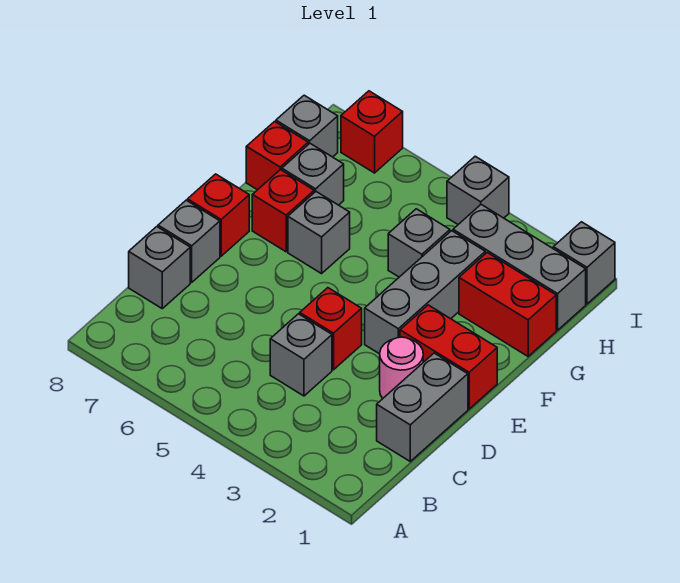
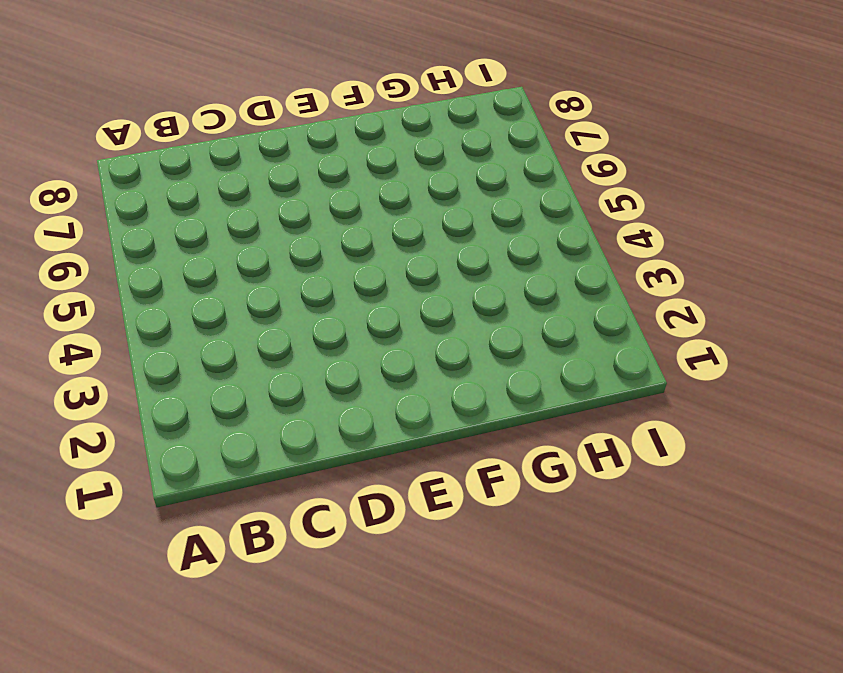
none -> grey 1x2 brick [377,353,468,461]
none -> grey 1x1 brick [270,314,332,396]
none -> grey 1x1 brick [129,227,190,308]

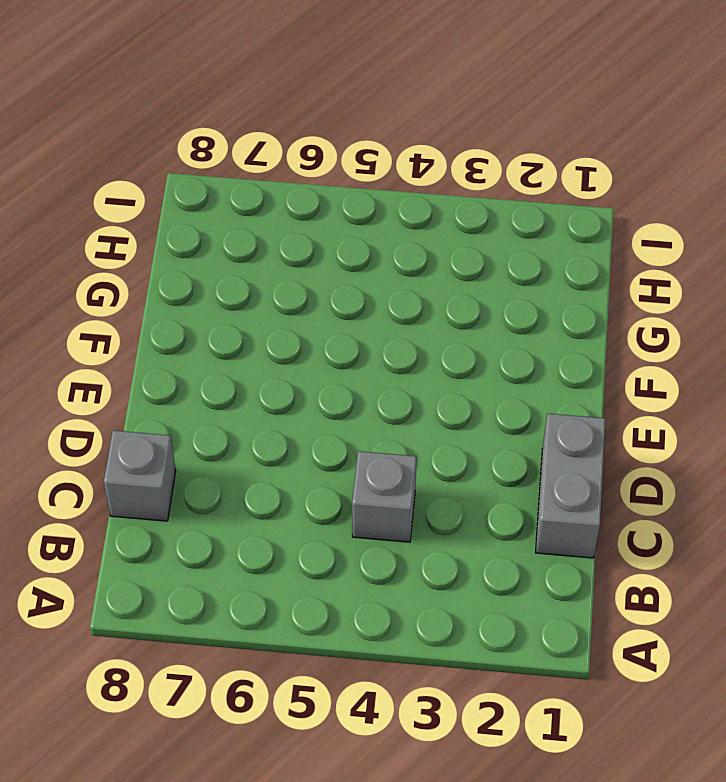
none -> pink 1x1 round brick [380,337,423,399]
none -> red 1x1 brick [300,288,362,370]
none -> grey 1x1 brick [158,200,220,282]

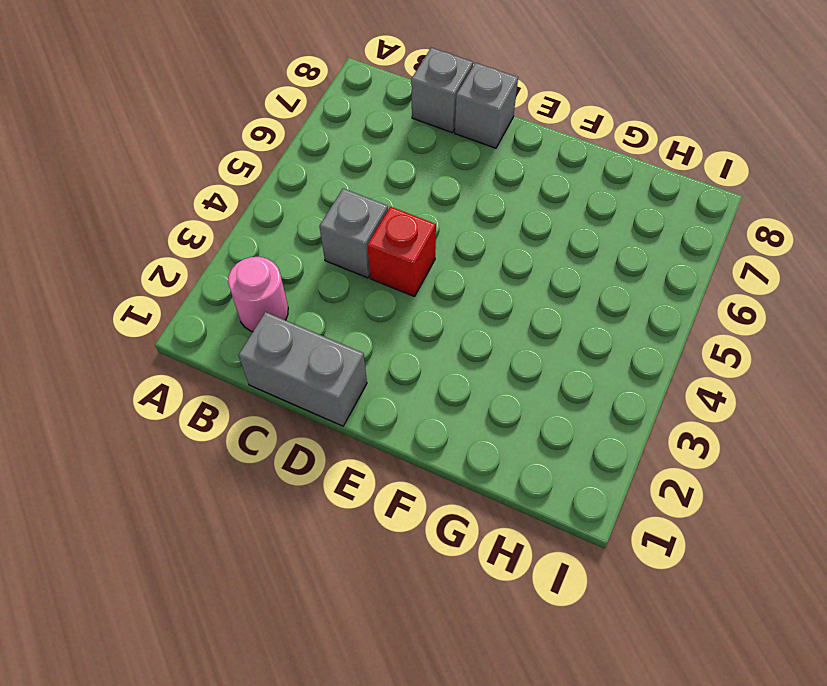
pink 1x1 round brick [228,257,288,332] -> pink 1x1 round brick moved to [380,337,423,399]
none -> red 1x2 brick [400,305,497,409]
none -> grey 1x3 brick [365,231,485,354]
none -> red 1x1 brick [188,174,249,256]

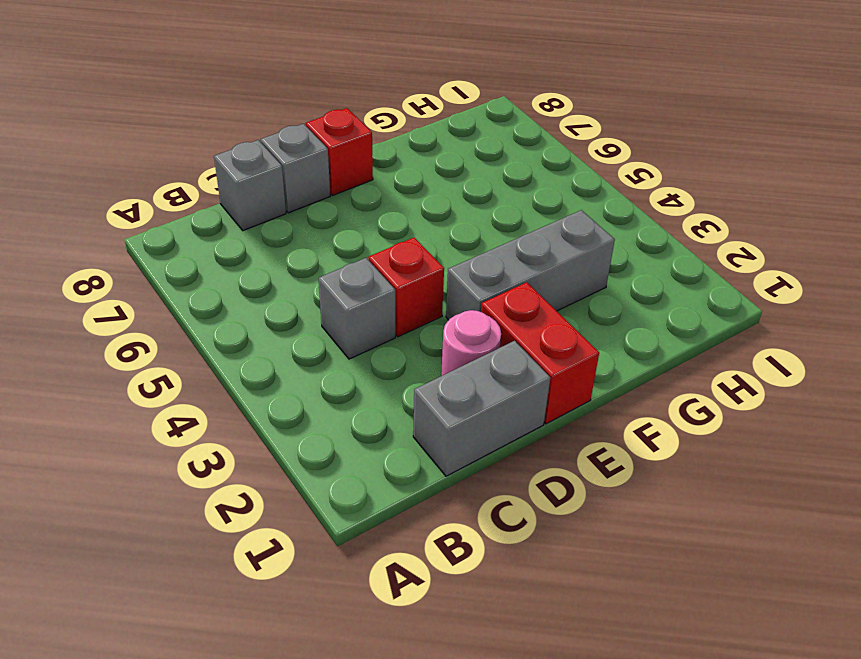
none -> grey 1x1 brick [288,192,350,274]
none -> red 1x1 brick [252,169,314,252]
none -> red 1x2 brick [459,253,556,356]

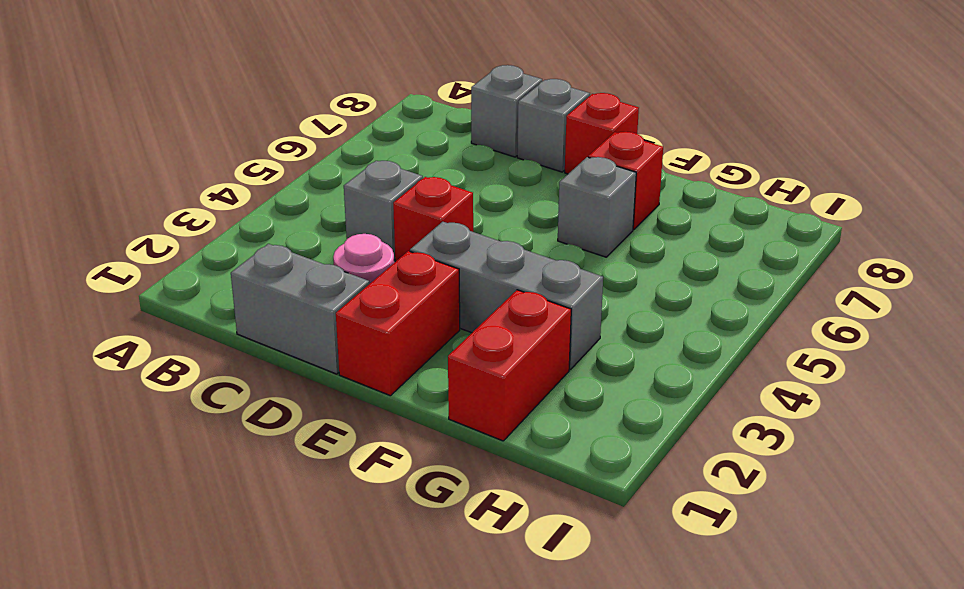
none -> grey 1x1 brick [388,209,450,277]
none -> grey 1x1 brick [282,144,344,205]
none -> red 1x1 brick [246,122,308,190]

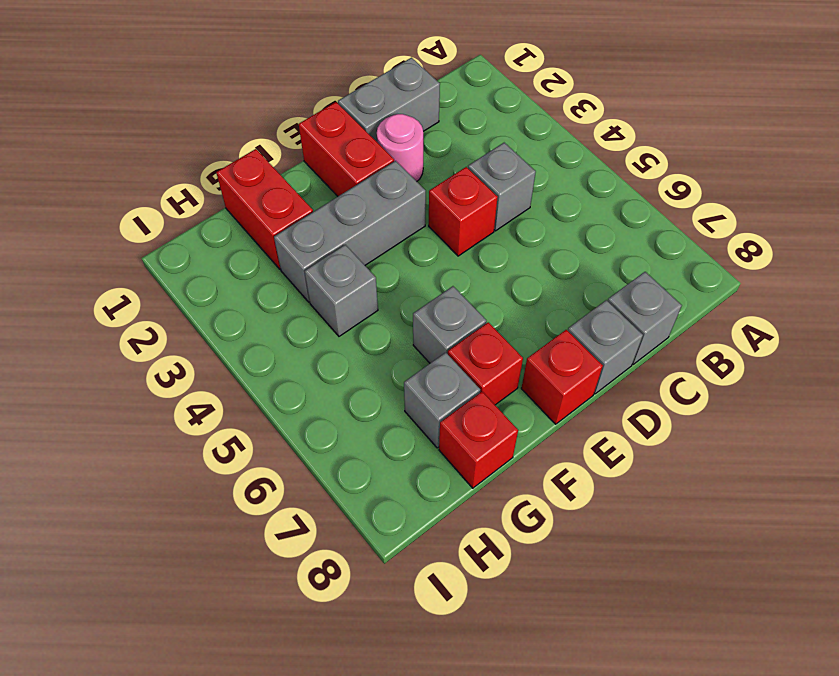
none -> grey 1x3 brick [453,205,586,330]
none -> grey 1x1 brick [276,95,338,157]
none -> grey 1x1 brick [553,222,615,304]

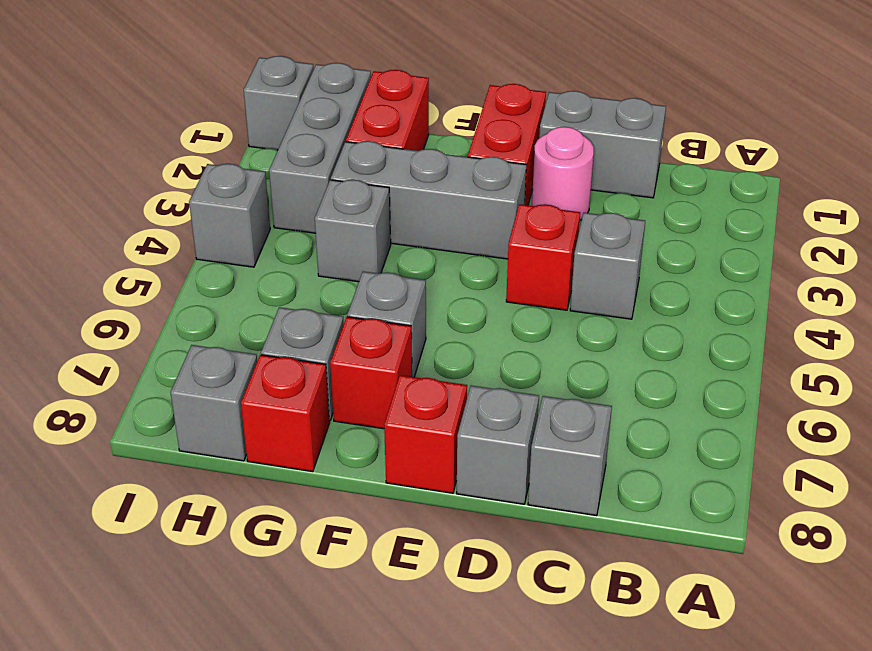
none -> red 1x1 brick [341,91,403,173]

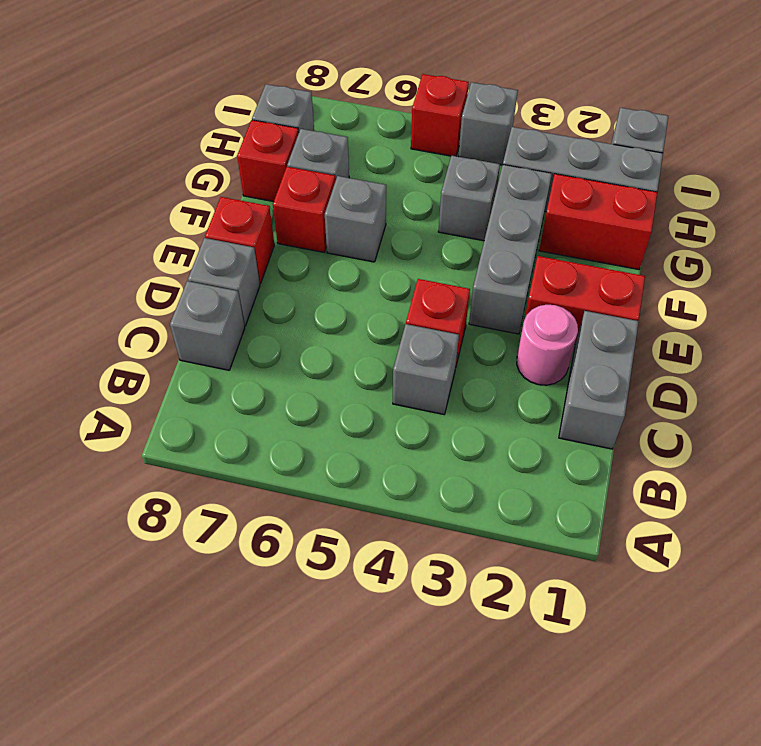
red 1x1 brick [411,74,469,156] -> red 1x1 brick moved to [341,91,403,173]

